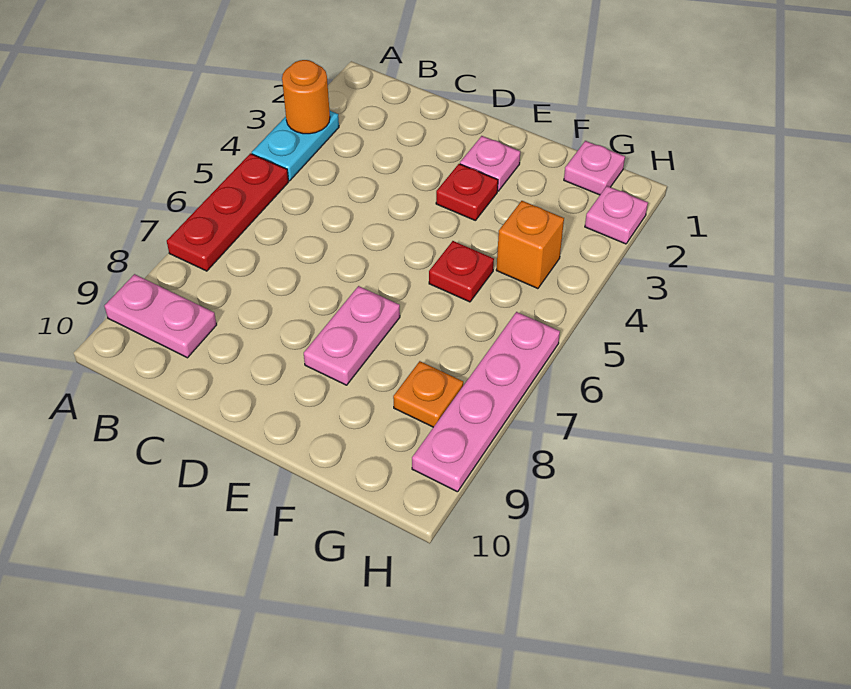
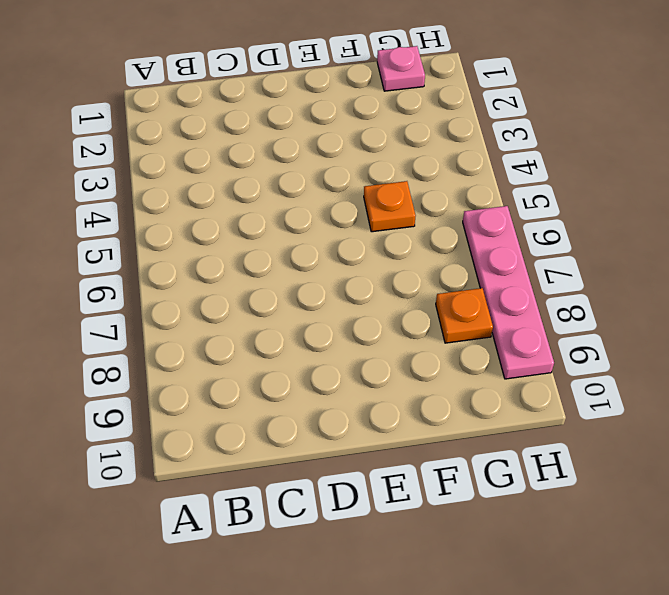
orange 1x1 plate [364,181,416,232] -> red 1x1 plate [429,241,494,302]
none -> cyan 1x2 plate [252,110,339,181]
none -> red 1x3 plate [167,153,288,271]
none -> pink 1x2 plate [104,274,217,358]

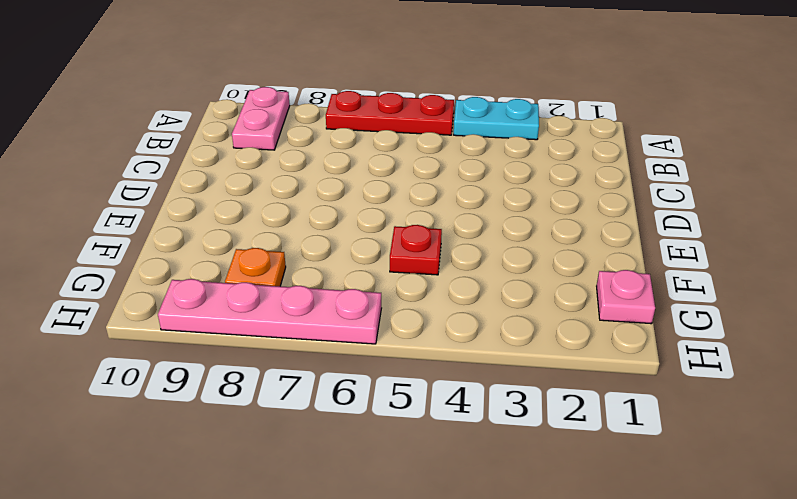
none -> pink 1x1 plate [460,136,520,191]
none -> red 1x1 plate [436,164,498,220]
none -> pink 1x2 plate [304,286,400,385]

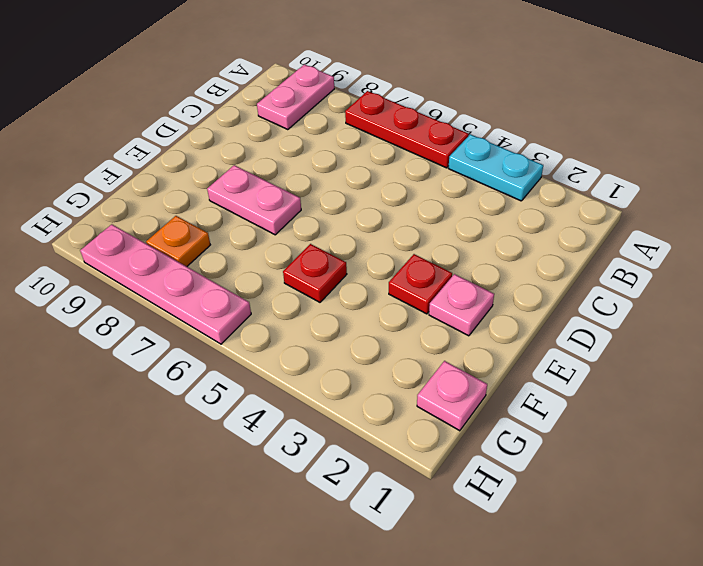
none -> orange 1x1 brick [496,201,564,289]
none -> pink 1x1 plate [585,186,648,244]
none -> orange 1x1 round brick [282,60,330,134]

